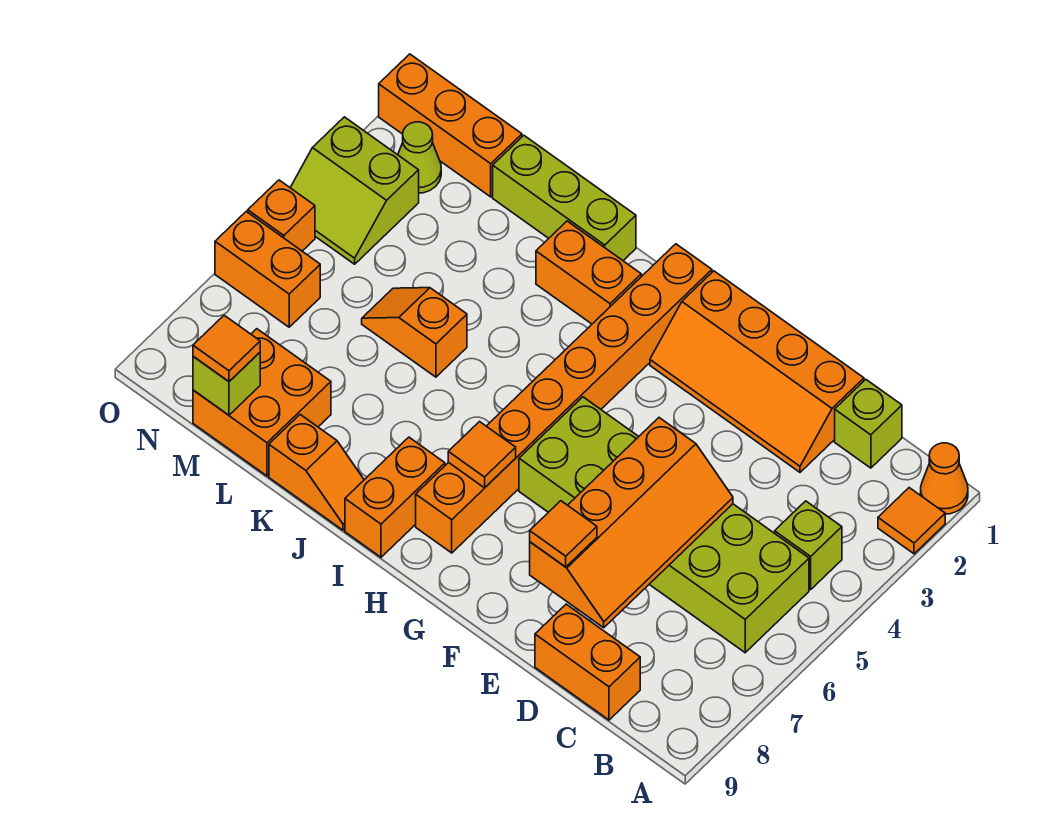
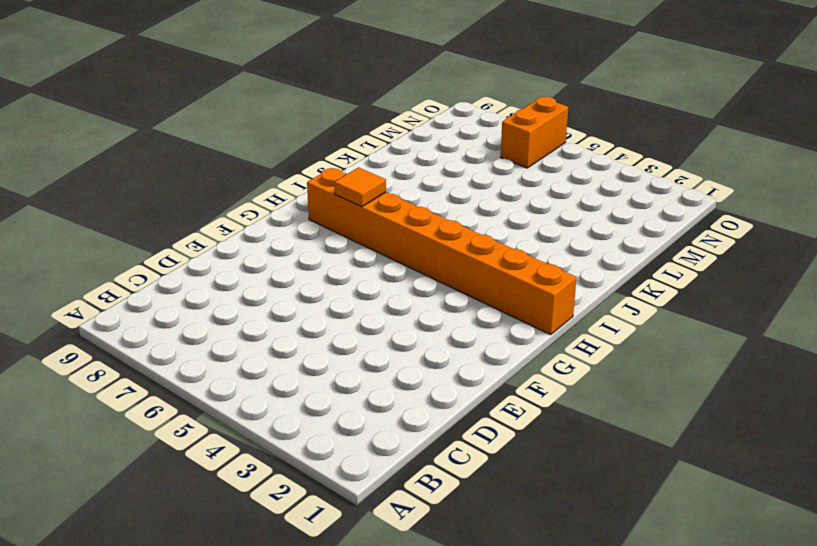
none -> orange 1x1 cone [921,443,968,514]
none -> orange 1x1 tile [878,488,945,554]
none -> lime 1x1 brick [775,501,842,590]

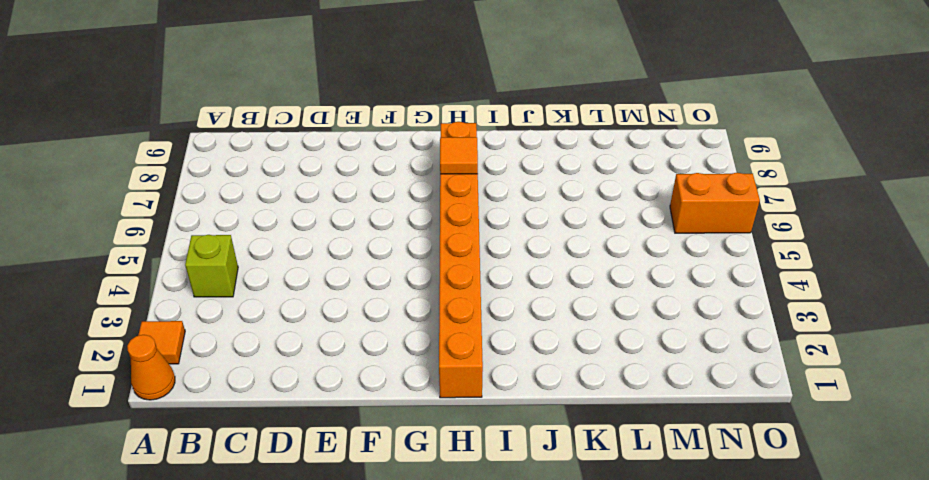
none -> lime 2x6 brick [519,397,809,653]
none -> lime 1x1 brick [835,379,902,468]
none -> orange 1x2 brick [535,604,640,720]

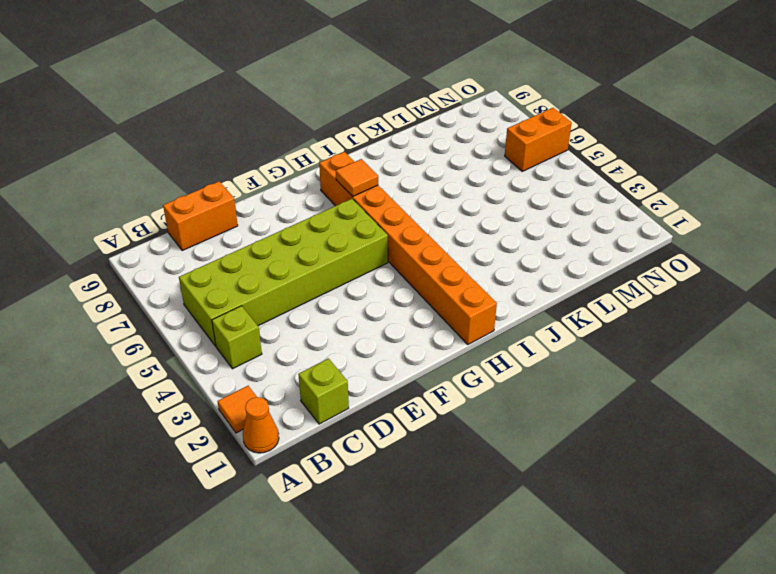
none -> orange 2x4 slope [650,271,864,472]
none -> orange 1x2 brick [536,221,641,324]
none -> orange 1x2 brick [345,437,445,557]

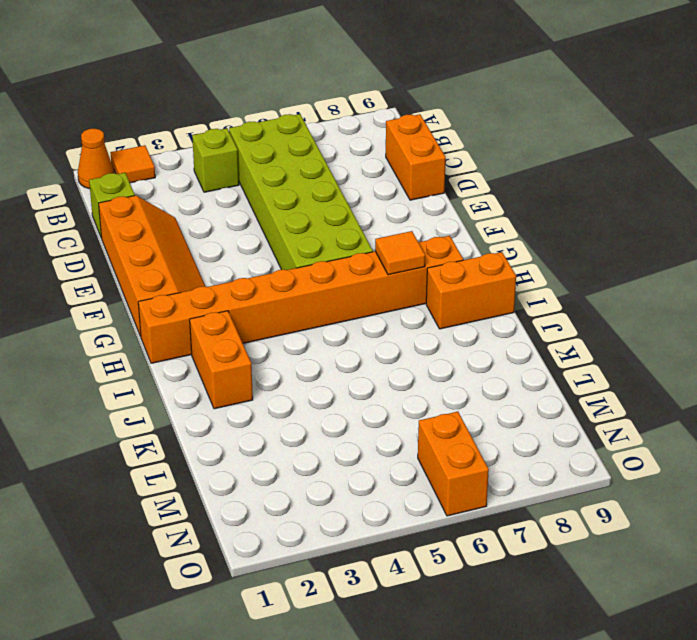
none -> lime 1x3 brick [493,135,636,261]
none -> orange 1x2 slope [269,415,364,530]
none -> orange 1x2 slope [362,288,467,377]

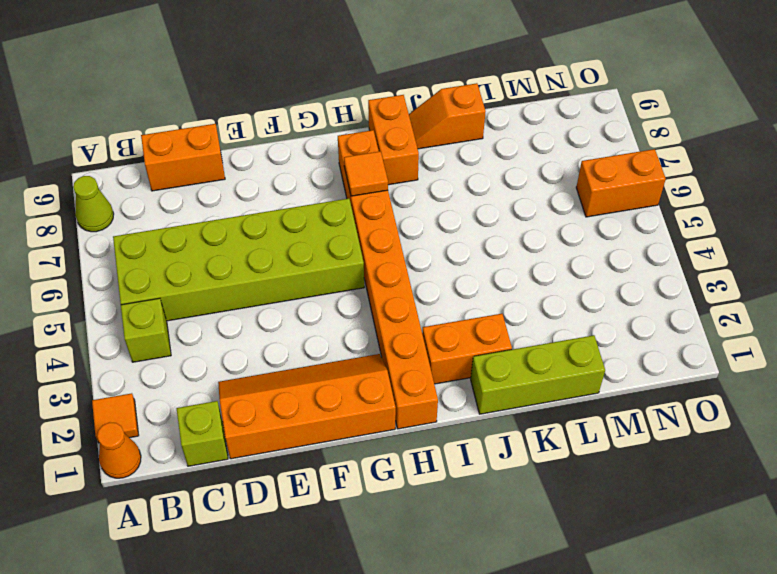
lime 1x1 cone [73,176,114,232] -> lime 1x1 cone moved to [398,122,441,193]
none -> orange 1x2 slope [362,288,467,377]
none -> orange 2x2 brick [193,329,331,476]
none -> orange 1x3 brick [379,54,522,197]

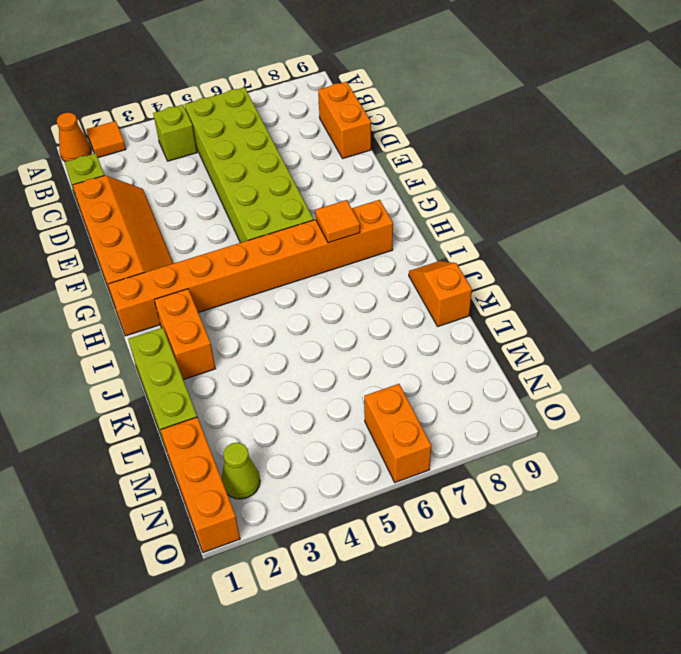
none -> orange 1x2 brick [345,437,445,557]
none -> orange 1x2 slope [362,288,467,377]
none -> orange 2x2 brick [193,329,331,476]

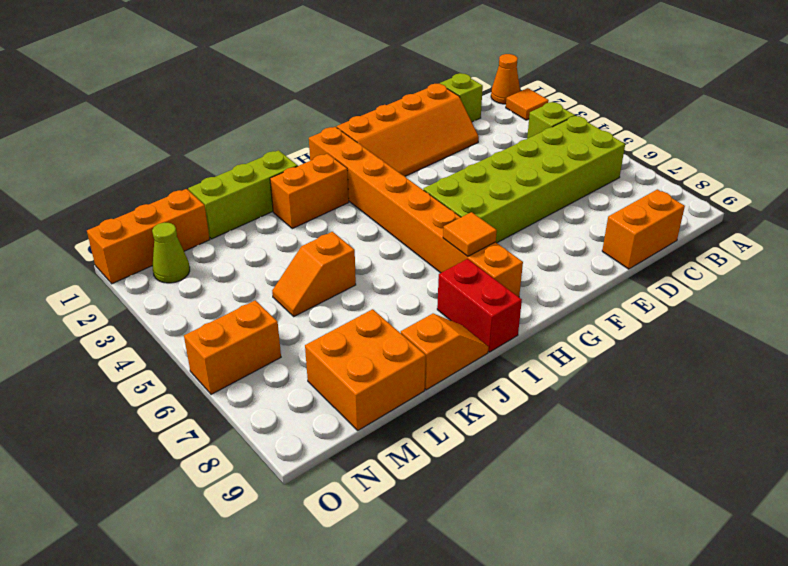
red 1x2 brick [437,259,522,352] -> orange 1x2 brick [345,437,445,557]
none -> lime 2x2 slope [290,117,419,264]
none -> orange 1x1 brick [248,180,315,251]
none -> orange 2x4 slope [530,418,733,628]

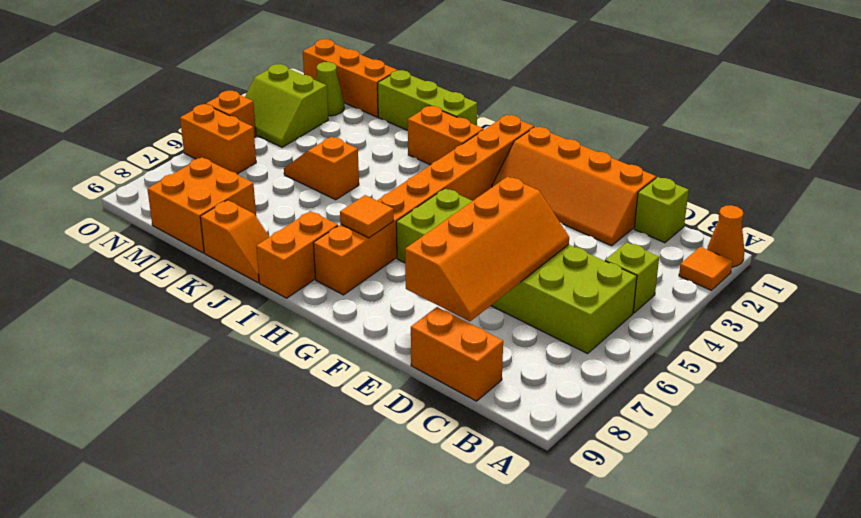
none -> lime 1x1 brick [193,353,260,415]
none -> orange 1x1 tile [530,501,597,567]
none -> orange 1x1 tile [193,315,260,381]

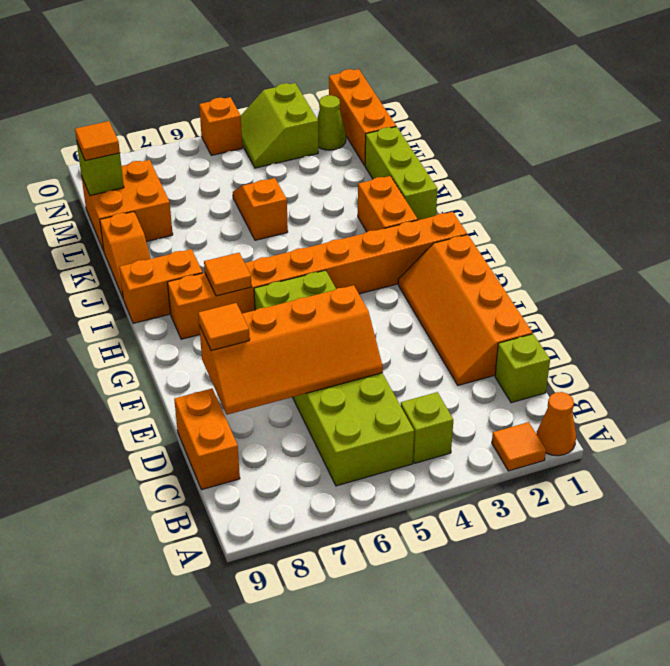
none -> orange 1x2 brick [215,212,320,327]

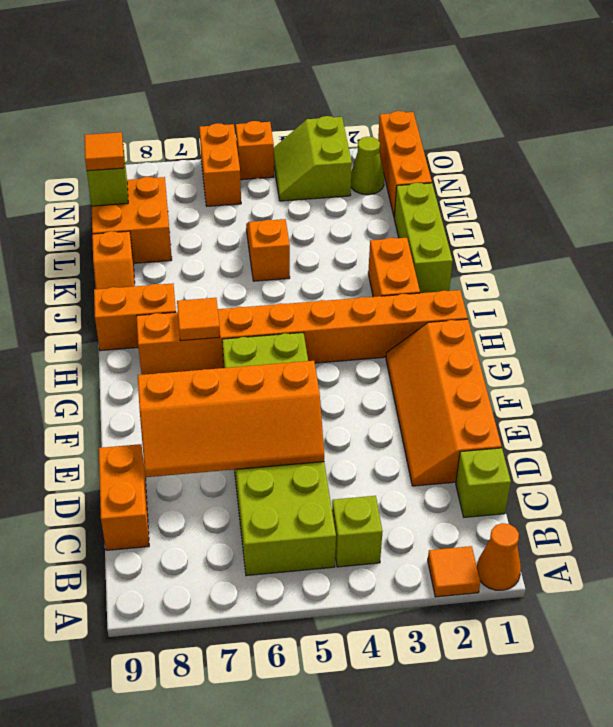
none -> orange 1x1 tile [530,501,597,567]

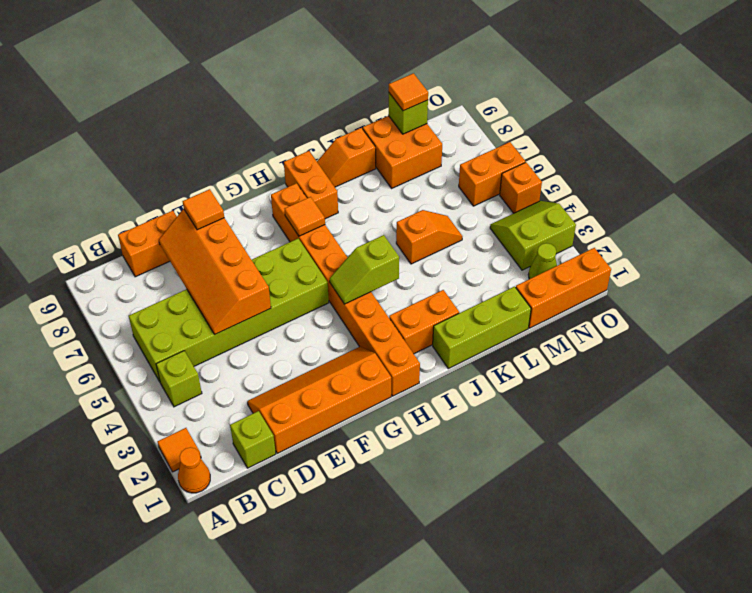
lime 1x2 slope [330,235,399,304] -> none

